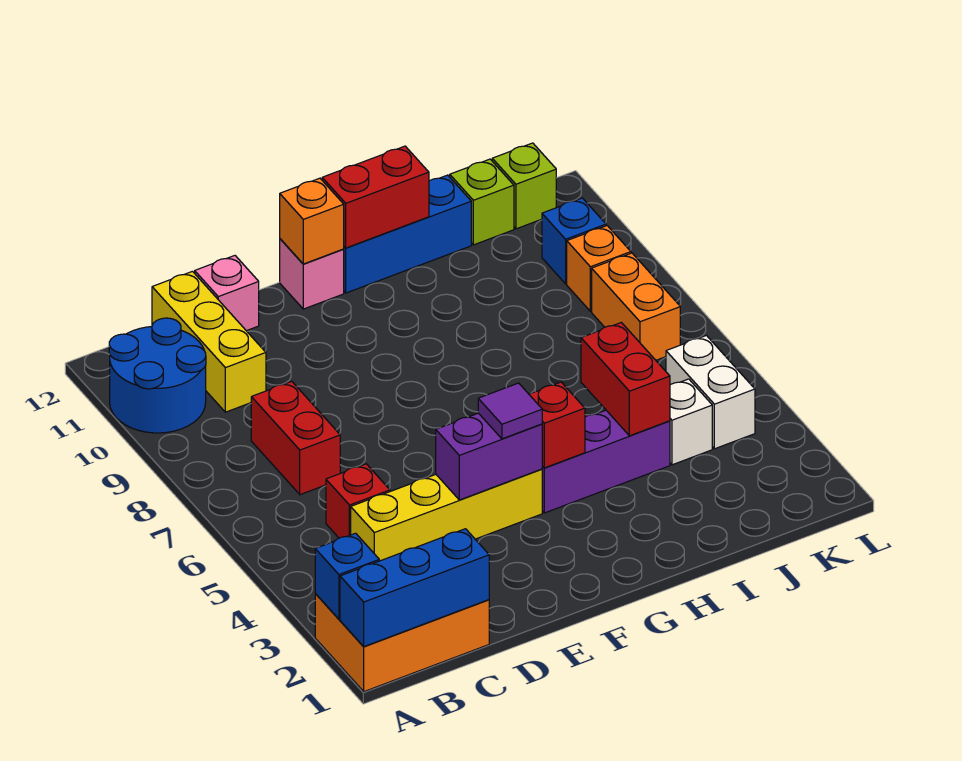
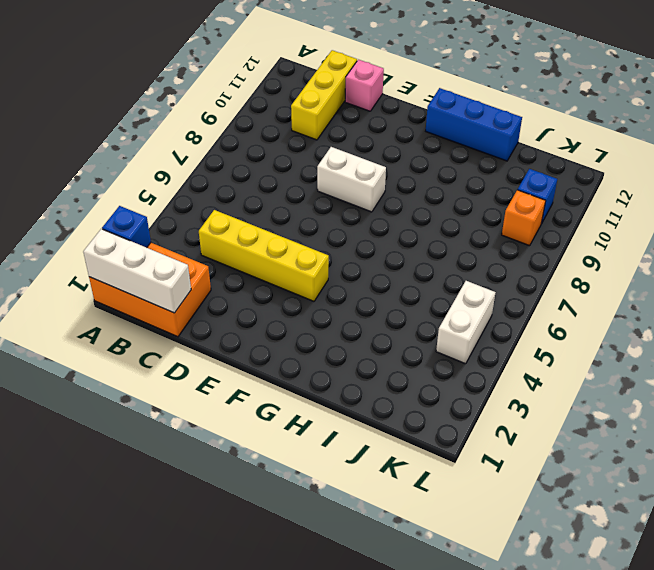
white 1x3 brick [83,229,191,313] -> blue 1x3 brick [340,529,489,647]
white 1x2 brick [317,147,386,212] -> none
none -> blue 2x2 round brick [109,318,206,433]
none -> red 1x1 brick [326,464,390,538]
none -> red 1x2 brick [251,381,340,495]

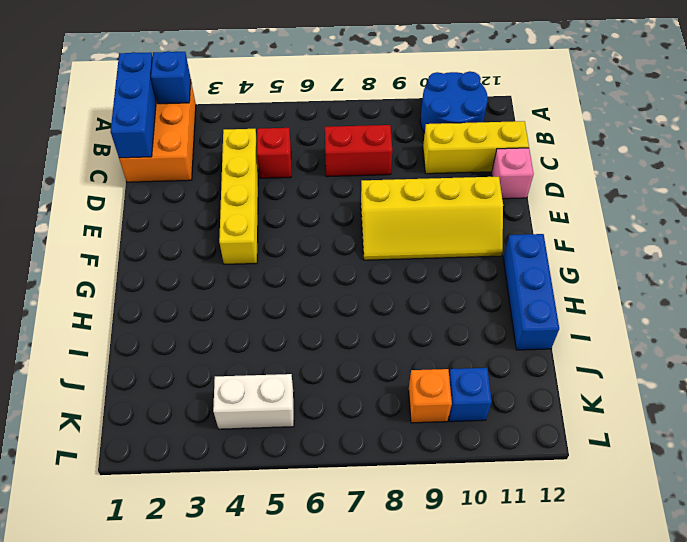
yellow 2x4 slope [361,177,503,260] -> none
none -> pink 1x1 brick [280,239,344,309]
none -> purple 1x3 brick [542,410,670,513]
none -> white 1x1 brick [670,379,712,465]

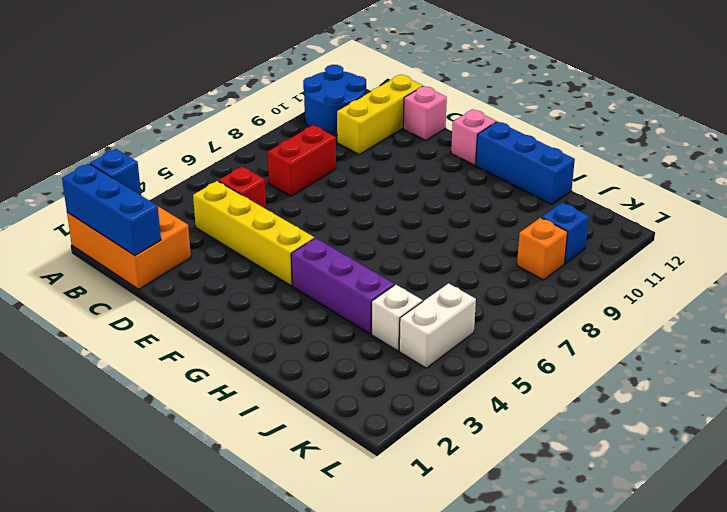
none -> lime 1x1 brick [450,159,514,245]
none -> orange 1x2 brick [592,253,680,360]
none -> lime 1x1 brick [492,143,556,229]

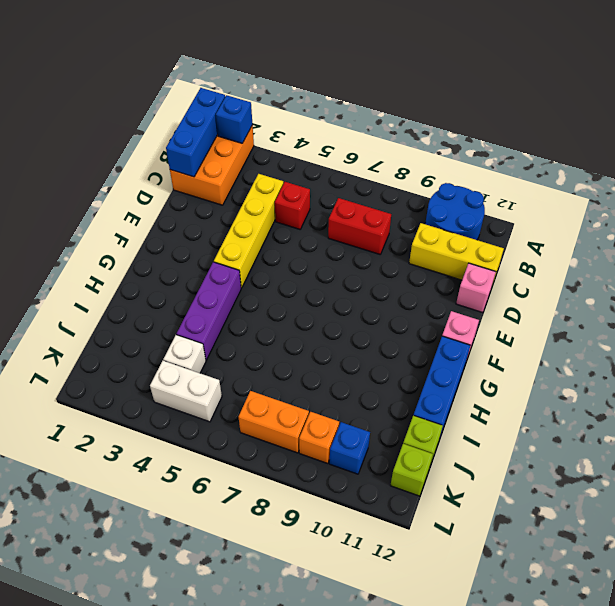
none -> purple 1x2 brick [436,413,542,500]
none -> orange 1x1 brick [280,178,344,264]
none -> red 1x1 brick [529,382,585,468]

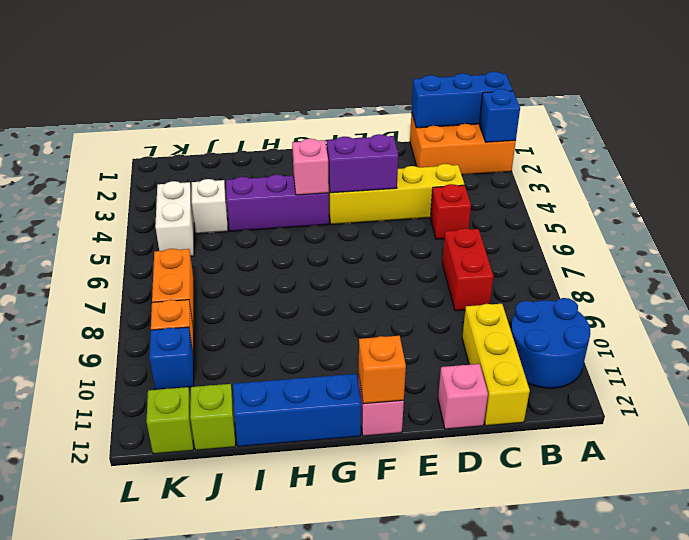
pink 1x1 brick [292,139,329,195] -> red 1x1 brick [529,382,585,468]
none -> red 1x2 brick [322,146,429,248]
none -> red 1x2 brick [581,323,670,436]
none -> purple 1x1 tile [478,383,542,439]

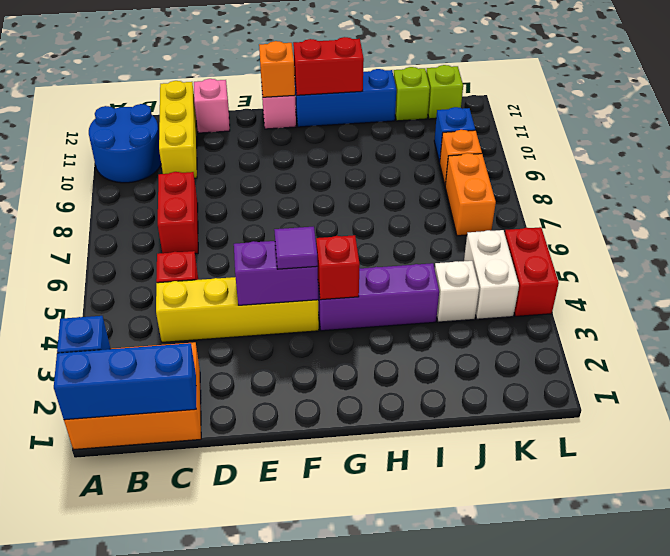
red 1x2 brick [505,227,559,316] -> red 1x2 brick moved to [581,323,670,436]

